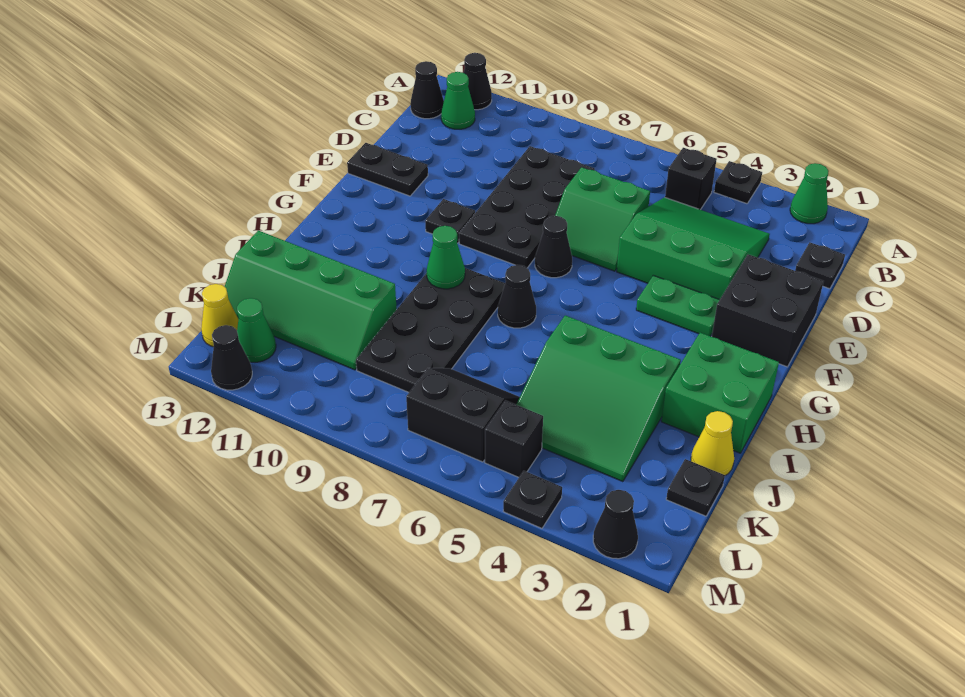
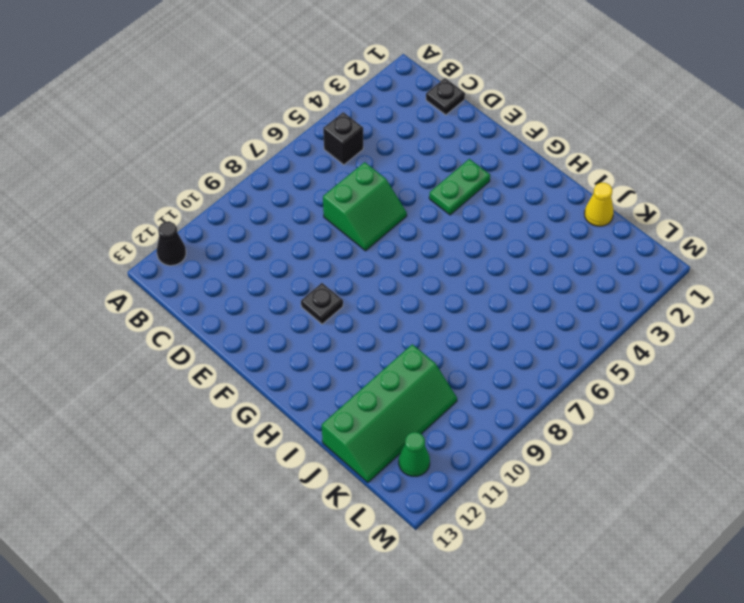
none -> green 1x1 cone [790,163,829,224]
none -> black 1x1 plate [714,161,762,204]
none -> green 1x1 cone [441,72,475,129]
none -> black 1x1 cone [410,61,444,119]

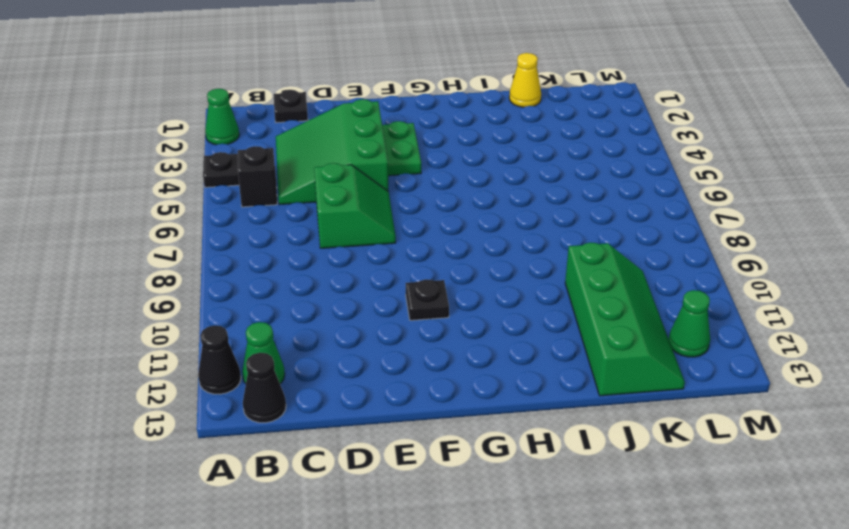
none -> black 2x4 plate [459,146,595,268]
none -> black 2x2 brick [712,254,824,367]
none -> black 1x2 plate [347,143,428,196]
none -> black 1x1 cone [535,216,572,278]

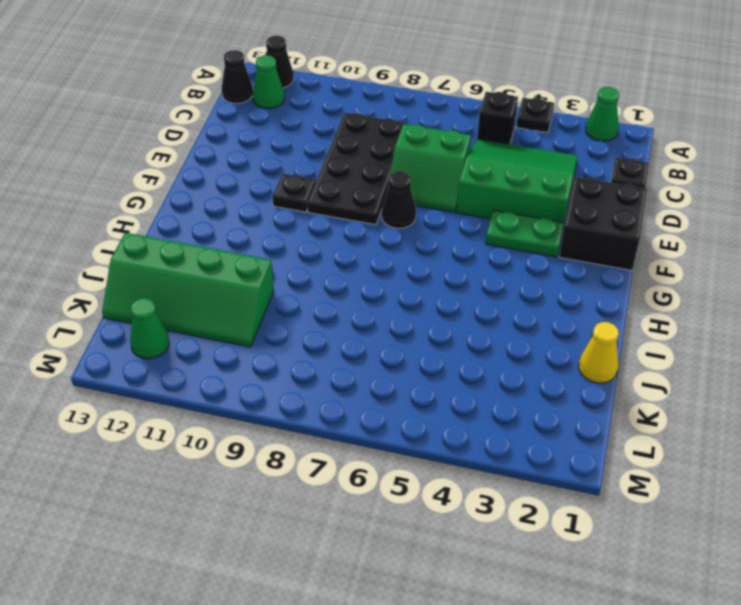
none -> black 1x2 plate [347,143,428,196]
none -> green 2x2 brick [661,333,779,453]
none -> black 1x1 cone [498,265,536,328]
none -> black 2x4 plate [356,268,505,392]

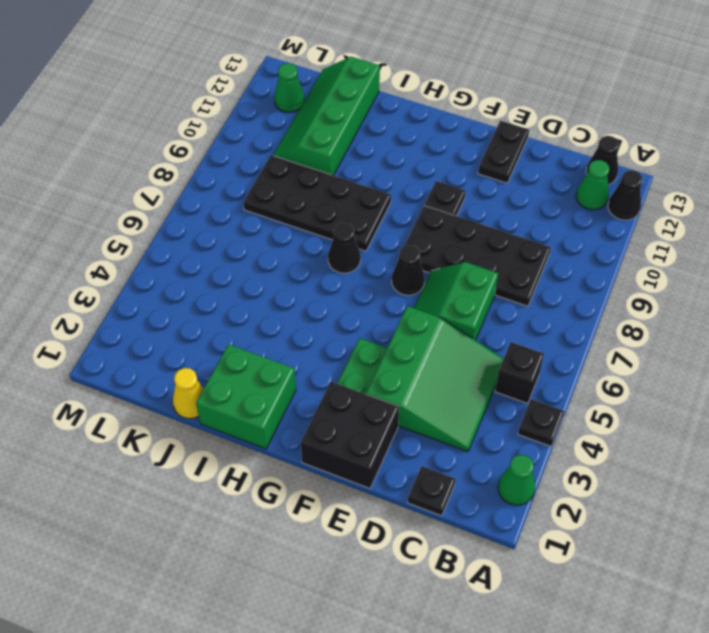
none -> green 3x3 slope [516,316,681,482]
none -> black 1x1 plate [666,459,725,516]
none -> black 2x2 slope [406,368,520,462]
none -> black 1x1 brick [485,400,543,477]

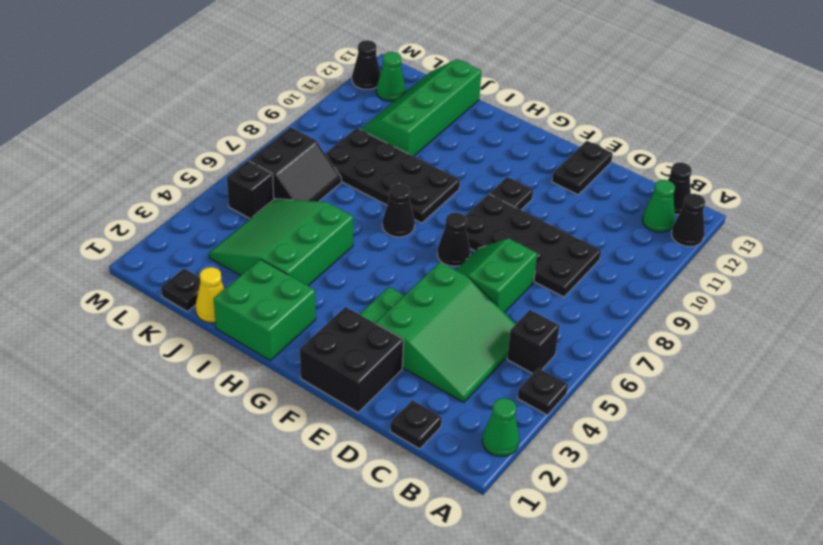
none -> yellow 1x1 cone [201,284,238,347]
none -> black 1x1 cone [593,490,638,559]
none -> black 1x1 plate [503,471,562,528]
none -> green 1x1 cone [427,226,465,289]

